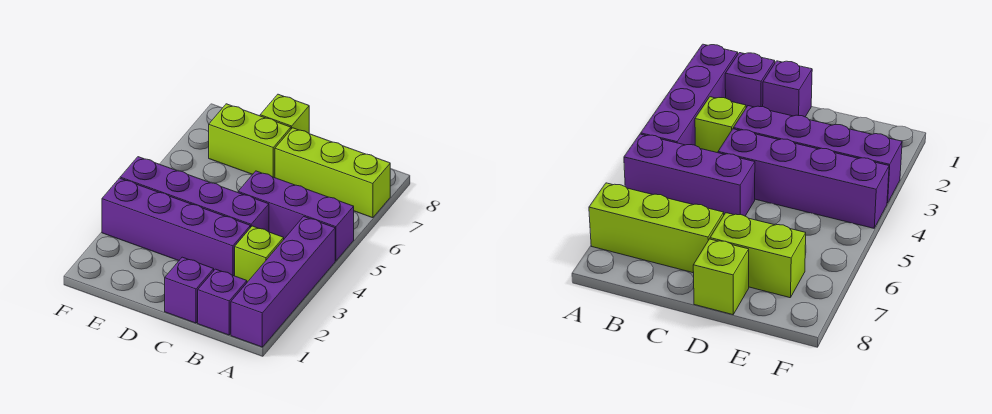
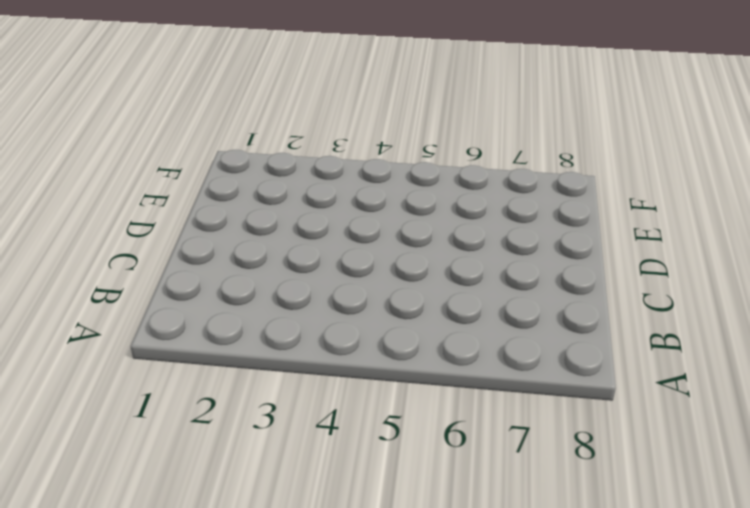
none -> purple 1x4 brick [231,217,335,347]
none -> purple 1x3 brick [238,171,354,261]

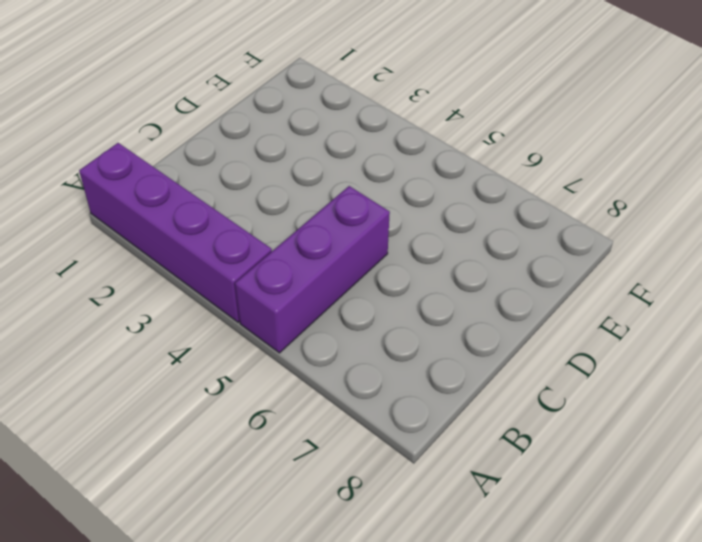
none -> lime 1x3 brick [275,128,390,218]
none -> purple 1x1 brick [198,269,247,335]

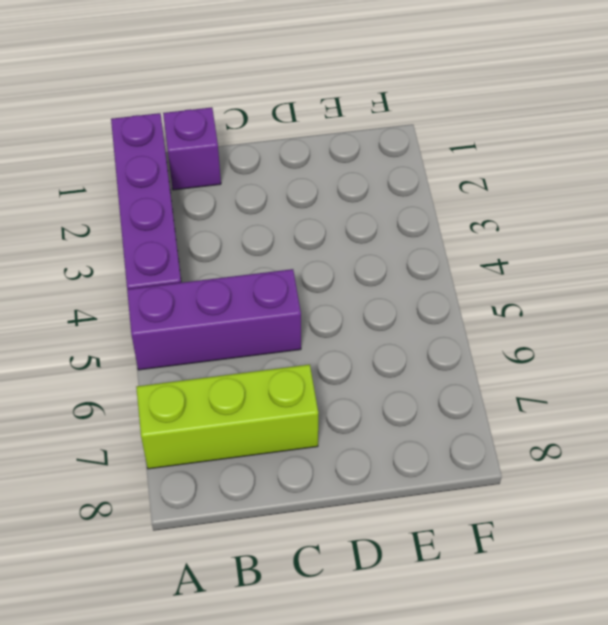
none -> lime 1x1 brick [235,226,284,282]
none -> purple 1x1 brick [165,257,214,323]

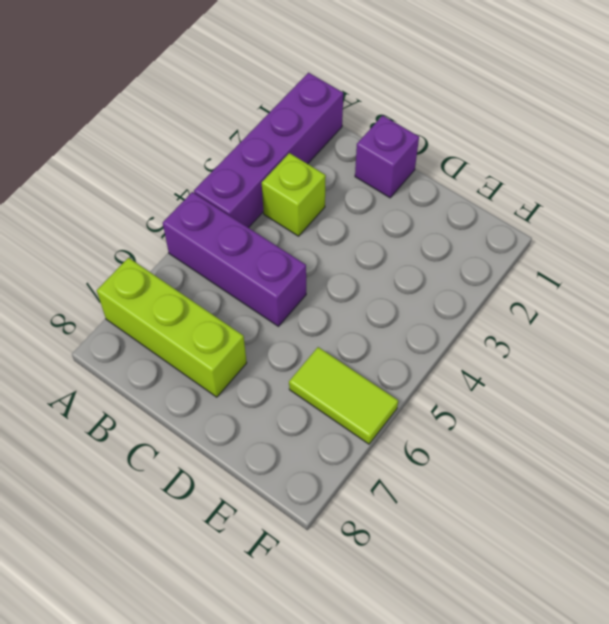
lime 1x2 tile [289,347,398,444] -> none
none -> purple 1x1 brick [198,269,247,335]
none -> purple 1x4 brick [102,178,250,276]

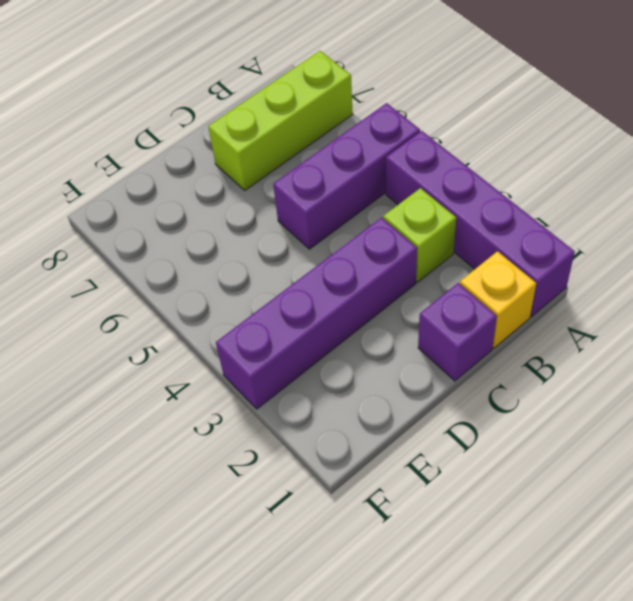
yellow 1x1 brick [460,251,536,348] -> purple 1x1 brick [198,269,247,335]
none -> purple 1x4 brick [120,157,269,232]
none -> lime 1x2 brick [209,104,291,178]

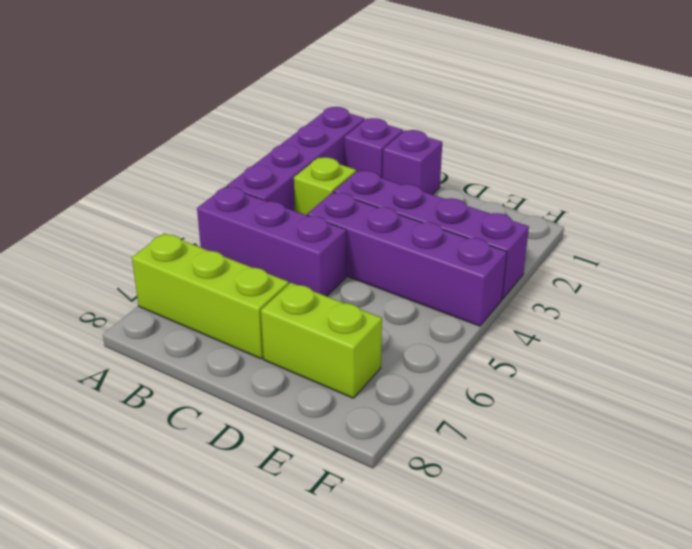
none -> lime 1x1 brick [260,94,309,133]

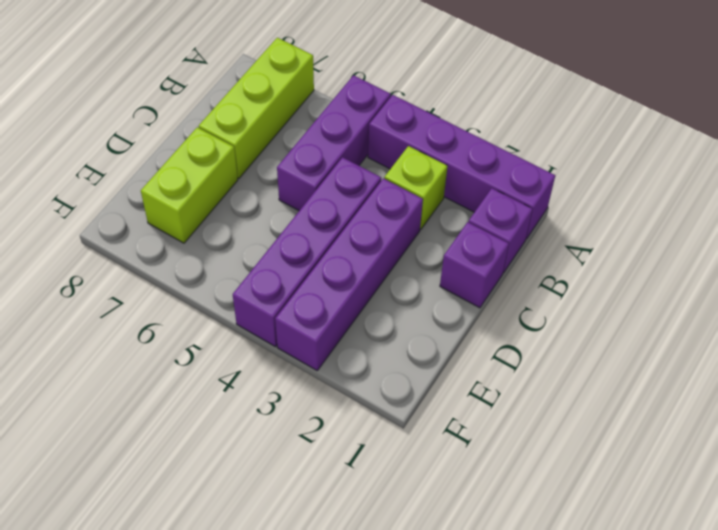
none -> lime 1x1 brick [260,94,309,133]

